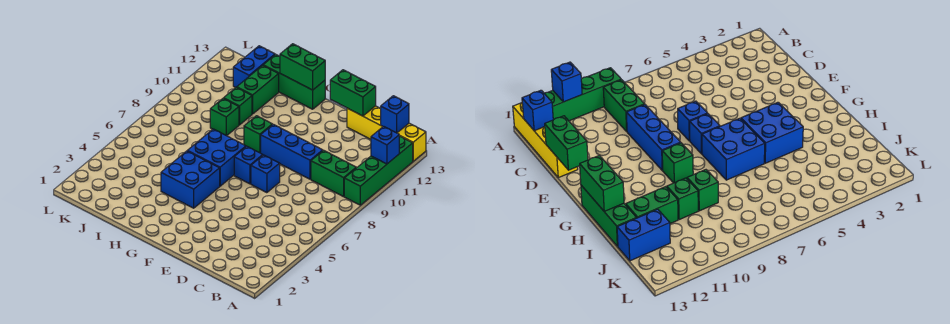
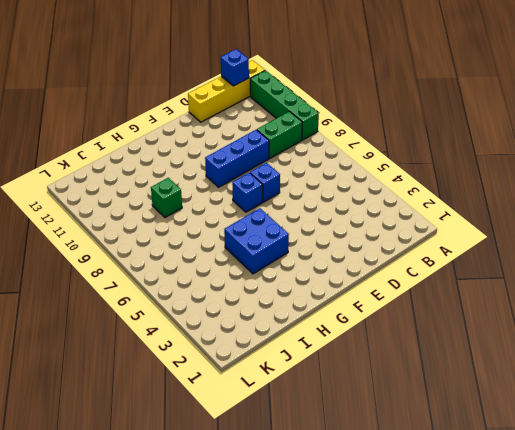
none -> blue 2x2 brick [188,129,246,186]
none -> green 1x1 brick [244,116,272,153]
none -> green 1x3 brick [263,55,325,109]

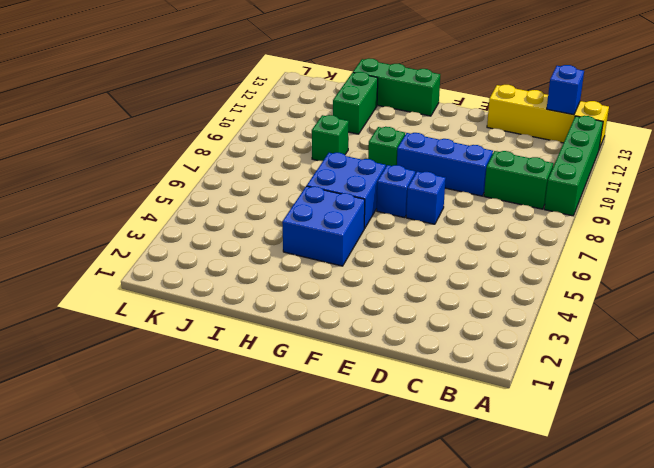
none -> green 1x1 brick [224,87,252,125]
none -> blue 1x2 brick [233,46,275,88]
none -> blue 1x1 brick [371,126,399,164]

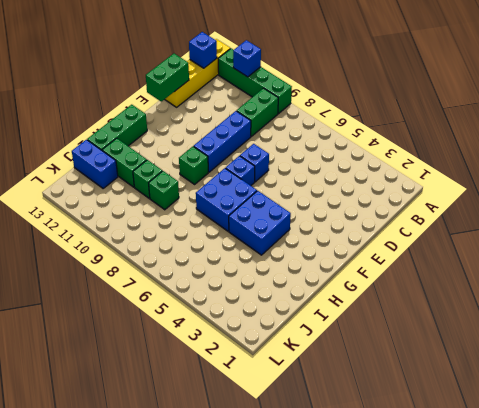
none -> green 1x2 brick [280,44,325,90]

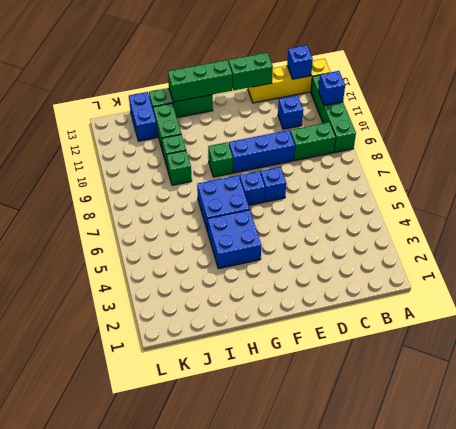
blue 1x1 brick [278,95,303,129] -> none
green 1x3 brick [168,60,233,102] -> green 1x2 brick [280,44,325,90]

